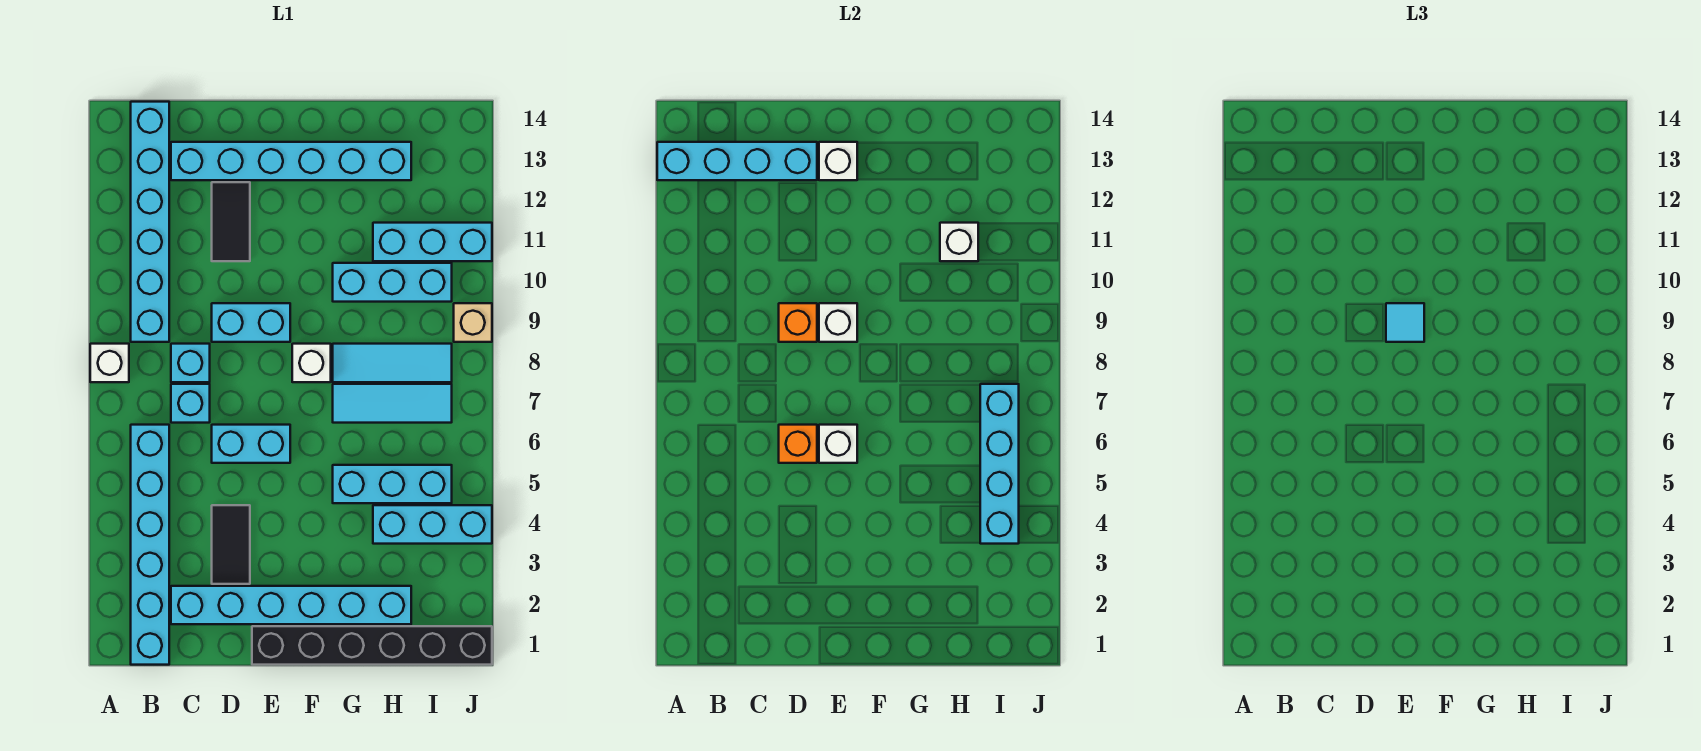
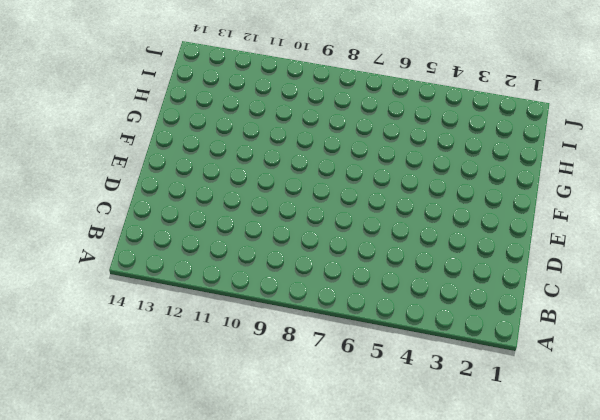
none -> white 1x1 brick [90,344,129,382]
none -> cyan 1x6 brick [131,425,169,665]
none -> cyan 1x6 brick [131,102,169,342]

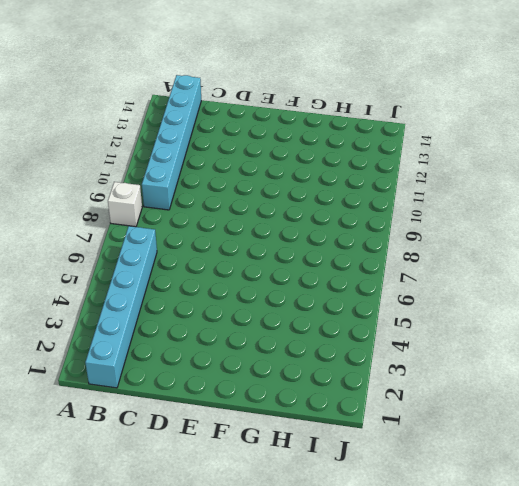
none -> cyan 1x6 brick [171,586,411,624]
none -> cyan 1x1 brick [171,384,210,423]
none -> cyan 1x1 brick [171,344,210,382]

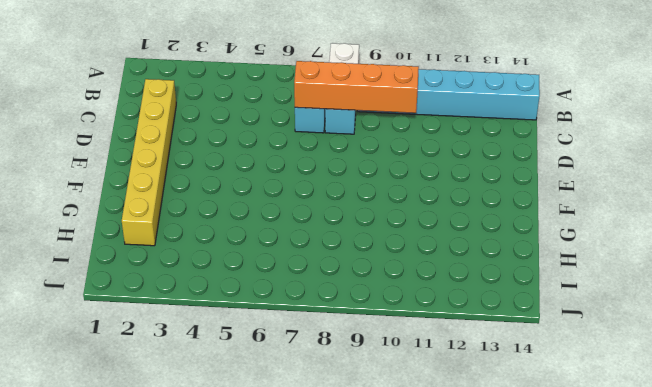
yellow 1x6 brick [122,79,176,246] -> cyan 1x6 brick [171,586,411,624]
orange 1x4 brick [294,61,419,113] -> none
none -> cyan 1x6 brick [131,425,169,665]
none -> cyan 1x6 brick [171,142,411,180]
none -> black 1x2 tile [212,505,250,584]

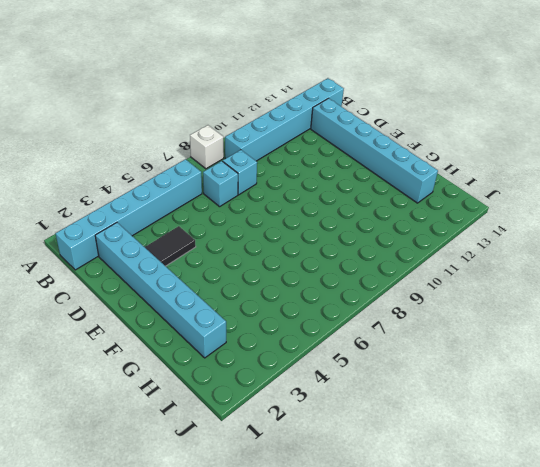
none -> cyan 1x2 brick [212,425,290,463]
none -> cyan 1x2 brick [212,303,290,342]
none -> black 1x2 tile [212,182,250,261]

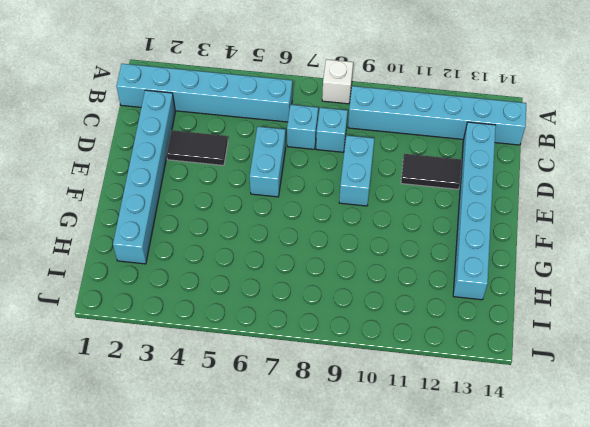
none -> black 1x6 brick [252,626,492,665]
none -> white 1x1 brick [292,344,331,382]
none -> cyan 1x3 brick [333,465,452,503]

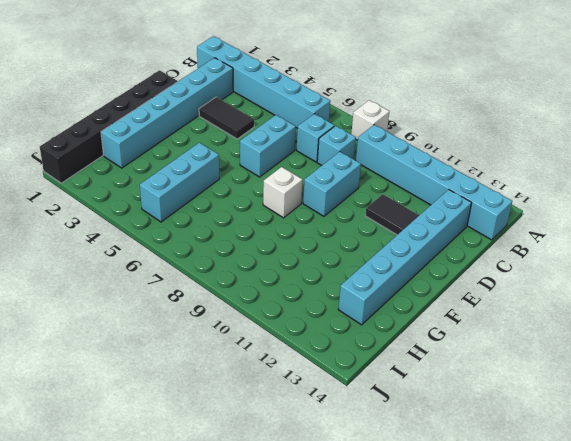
none -> cyan 1x3 tile [333,384,452,423]
none -> cyan 1x3 tile [333,344,452,382]
none -> cyan 1x3 brick [333,263,452,302]

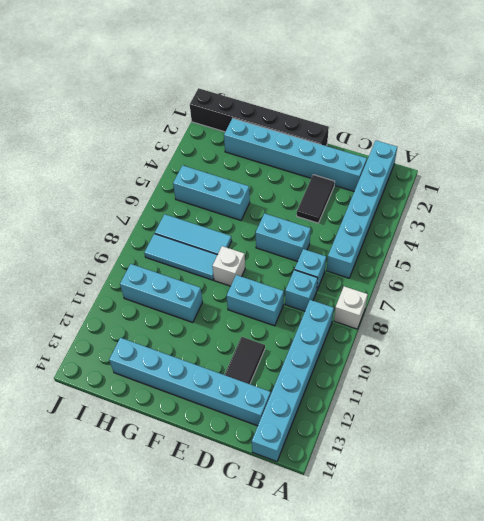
none -> cyan 1x3 brick [373,505,492,544]
none -> cyan 1x3 brick [373,223,492,261]
none -> tan 1x1 brick [454,303,492,342]

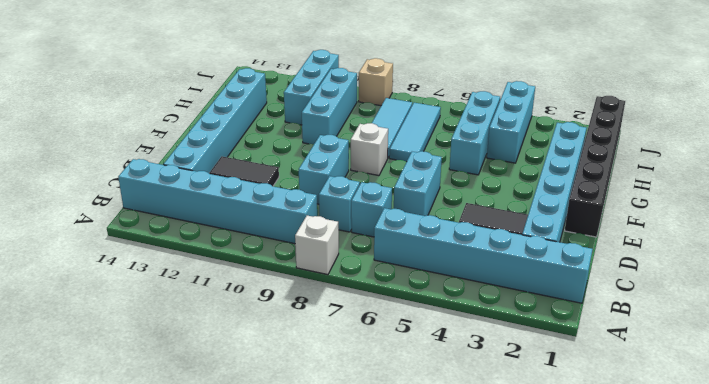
none -> cyan 1x4 brick [657,142,817,180]
none -> orange 1x1 brick [779,425,817,463]
none -> orange 1x1 brick [779,303,817,342]

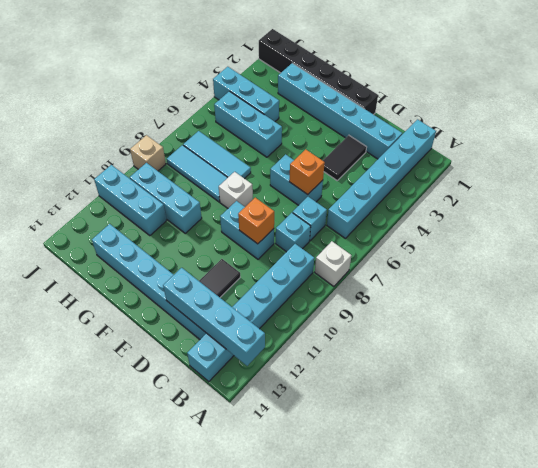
none -> white 1x1 brick [819,425,857,463]
none -> white 1x1 brick [819,303,857,342]
none -> white 1x1 brick [819,142,857,180]

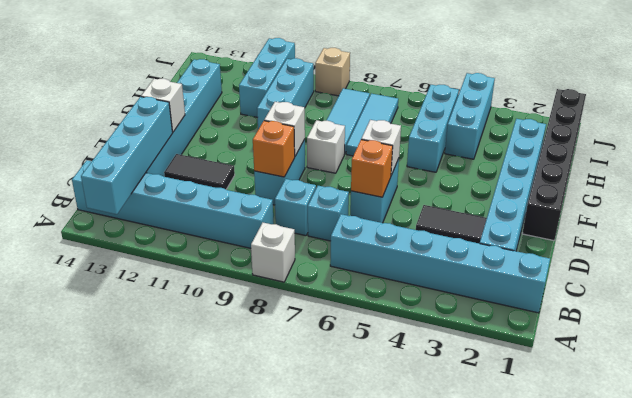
none -> white 1x1 brick [940,223,978,261]
none -> cyan 1x4 brick [980,384,1019,544]
none -> cyan 1x1 tile [1386,303,1424,342]

